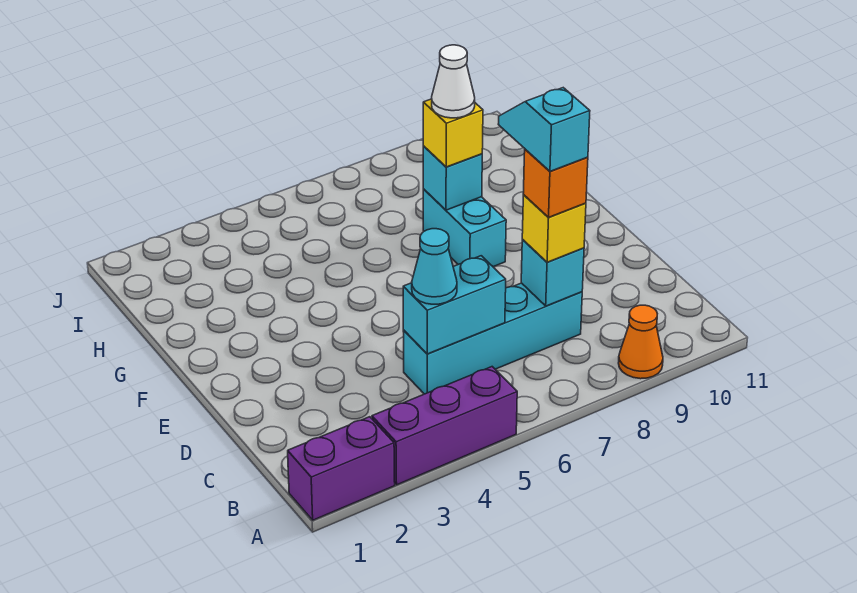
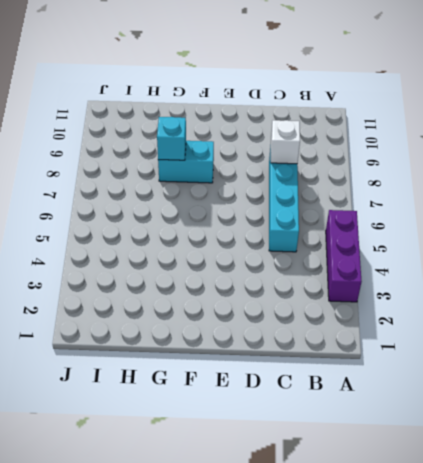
white 1x1 brick [271,120,300,164] -> cyan 1x1 brick [521,239,584,306]
none -> purple 1x2 brick [288,417,395,520]
none -> orange 1x1 cone [619,305,663,379]
none -> cyan 1x2 brick [403,256,506,354]

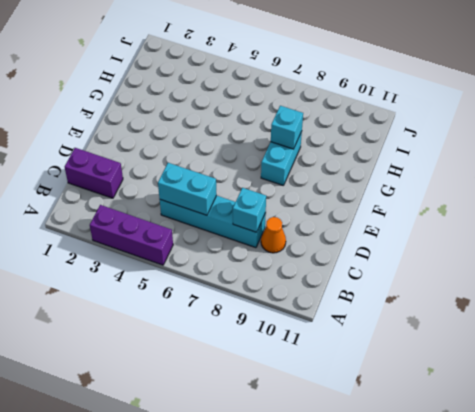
purple 1x2 brick [65,148,123,198] -> purple 1x2 brick moved to [288,417,395,520]
orange 1x1 cone [261,217,286,253] -> orange 1x1 cone moved to [619,305,663,379]
none -> cyan 1x1 cone [412,229,457,304]
none -> yellow 1x1 brick [522,195,586,262]
none -> yellow 1x1 brick [423,99,483,167]

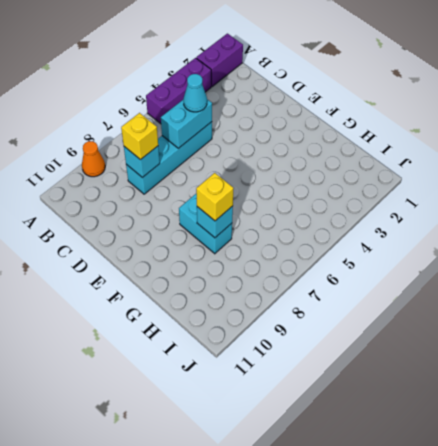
none -> orange 1x1 brick [523,149,588,217]
none -> white 1x1 cone [432,45,475,118]
none -> cyan 1x2 slope [498,88,590,171]

